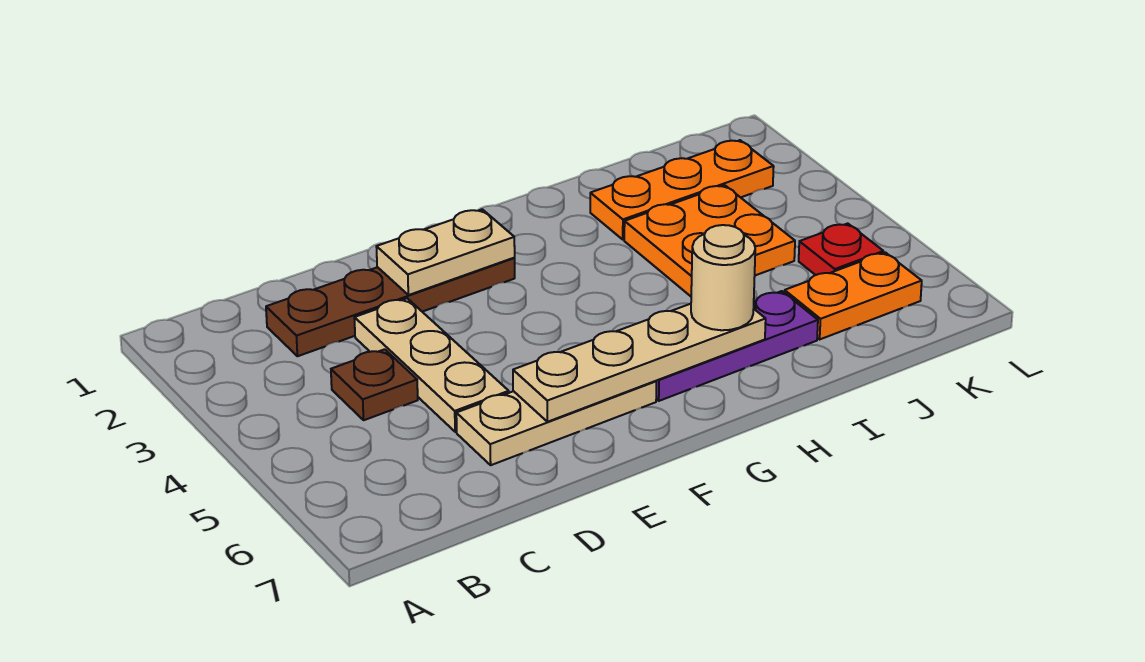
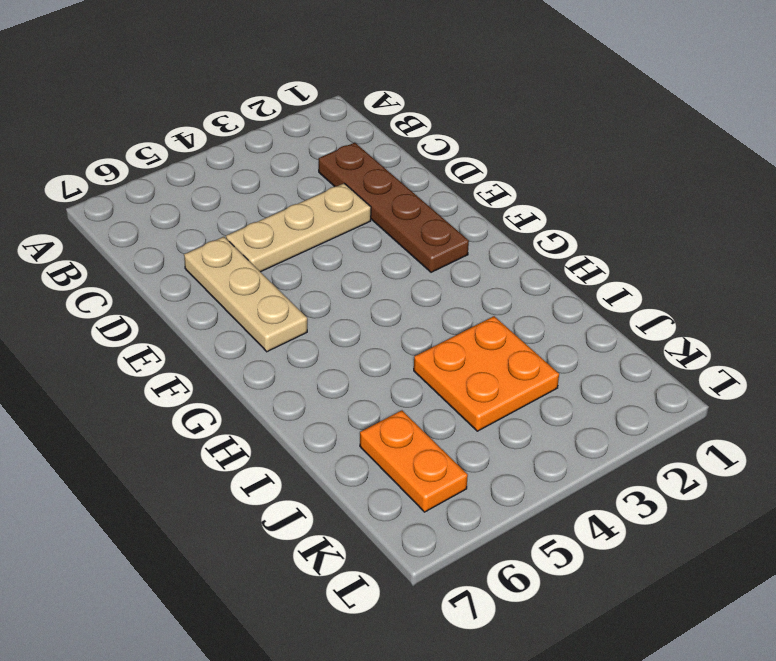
none -> brown 1x1 plate [331,349,418,420]
none -> purple 1x3 plate [656,291,818,401]
none -> orange 1x3 plate [590,140,774,240]

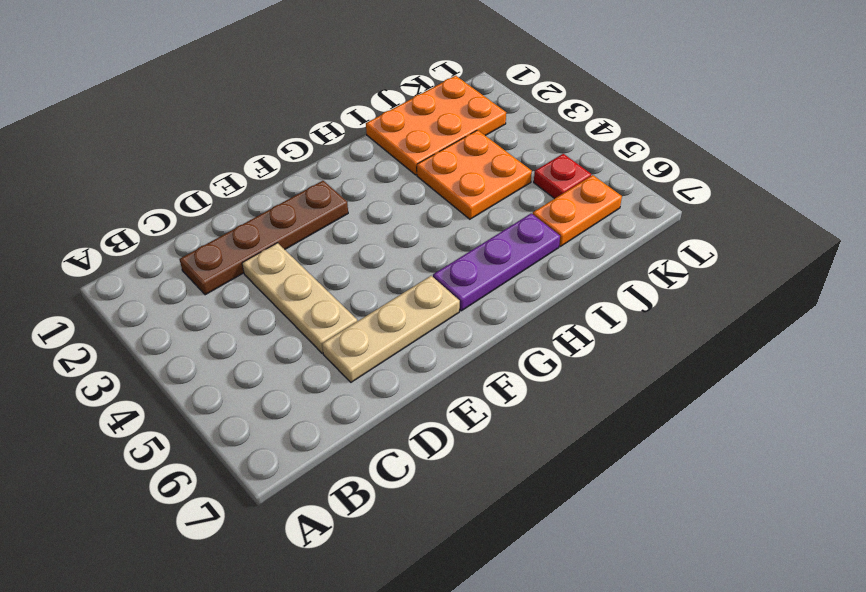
orange 2x3 plate [366,76,506,175] -> orange 1x3 plate [590,140,774,240]
none -> brown 1x1 plate [331,349,418,420]
none -> tan 1x2 plate [376,209,515,295]
none -> tan 1x4 plate [513,304,766,422]

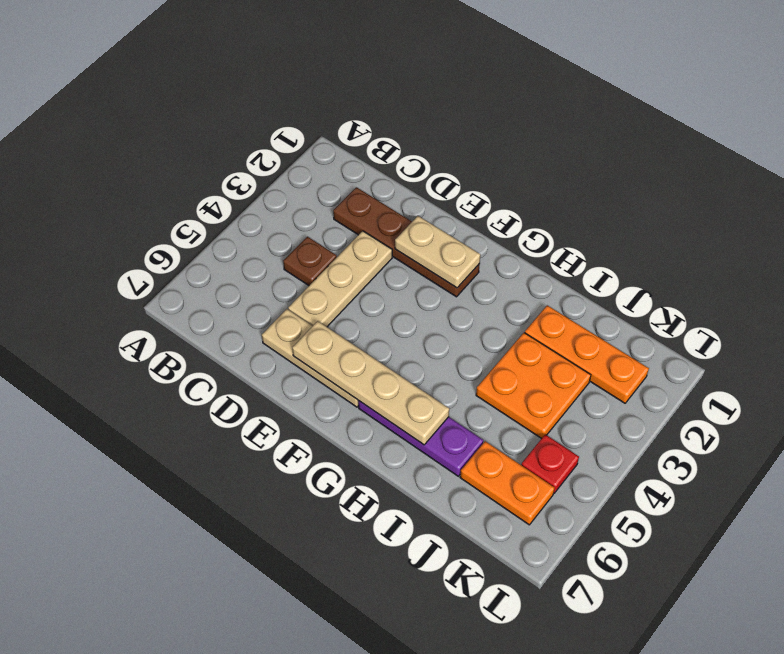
none -> tan 1x1 round brick [691,225,755,330]

